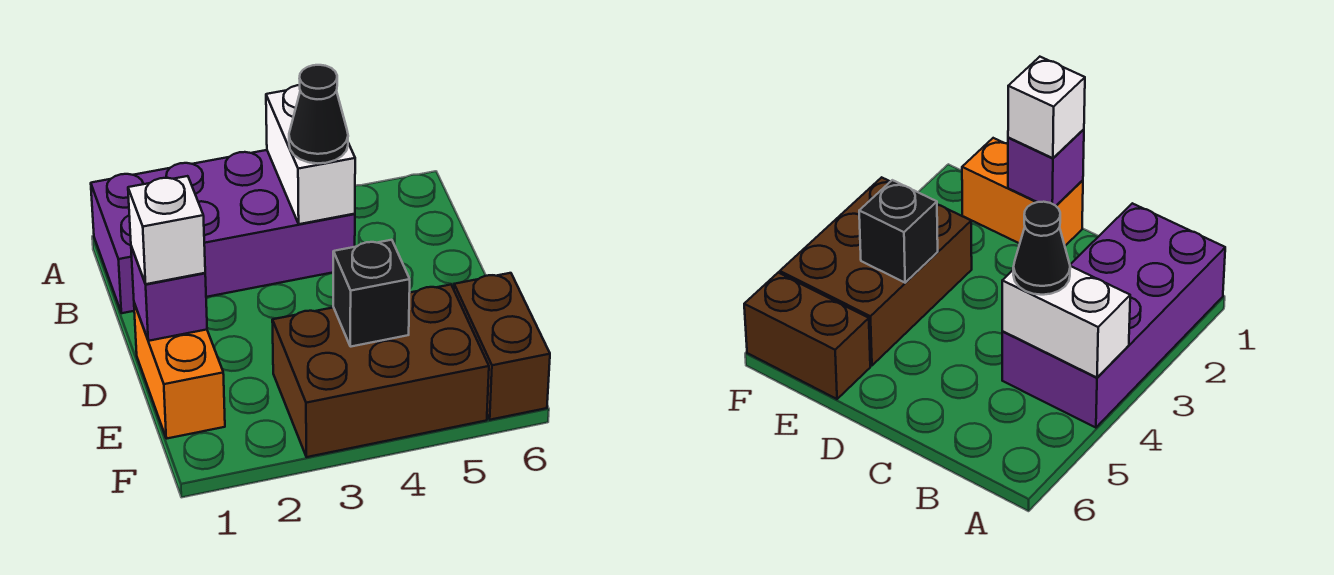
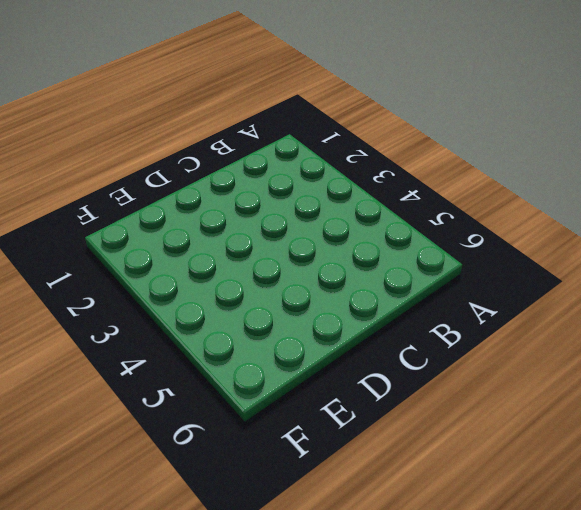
none -> purple 2x4 brick [91,150,355,313]
none -> orange 1x2 brick [134,303,225,439]

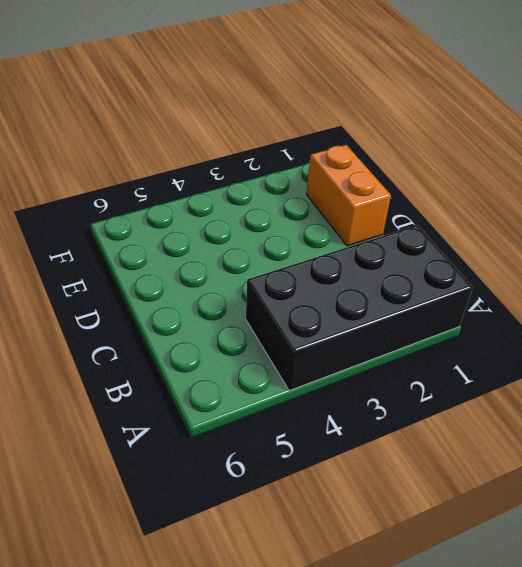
black 2x4 brick [246,225,473,391] -> purple 2x4 brick [91,150,355,313]
none -> brown 2x3 brick [272,285,489,457]
none -> brown 1x2 brick [454,273,550,420]

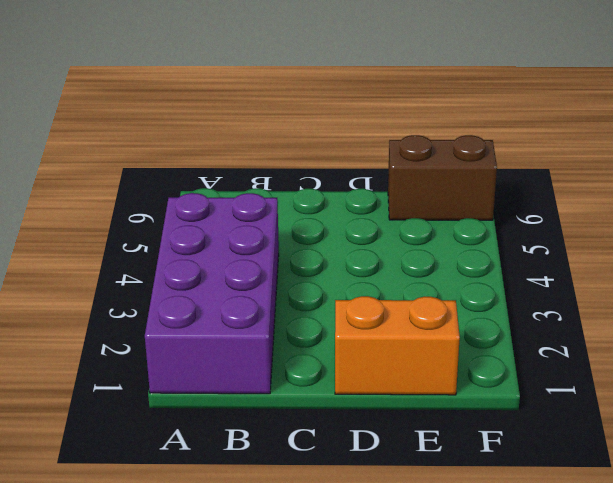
none -> brown 2x3 brick [272,285,489,457]
none -> white 1x2 brick [266,85,355,224]

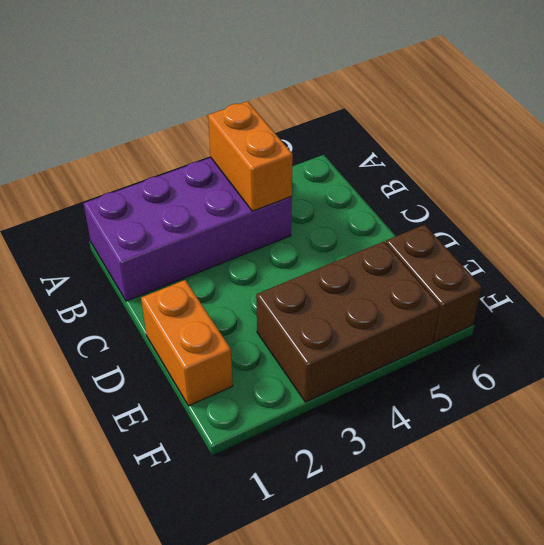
orange 1x2 brick [208,101,293,211] -> white 1x2 brick [266,85,355,224]
none -> purple 1x1 brick [131,246,207,341]
none -> black 1x1 brick [333,240,410,347]

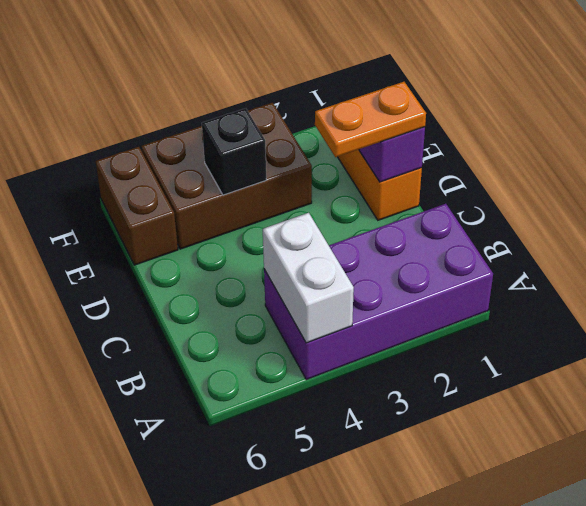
orange 1x2 plate [315,82,426,157] -> white 1x1 brick [128,176,205,284]
none -> black 1x1 cone [289,65,348,163]

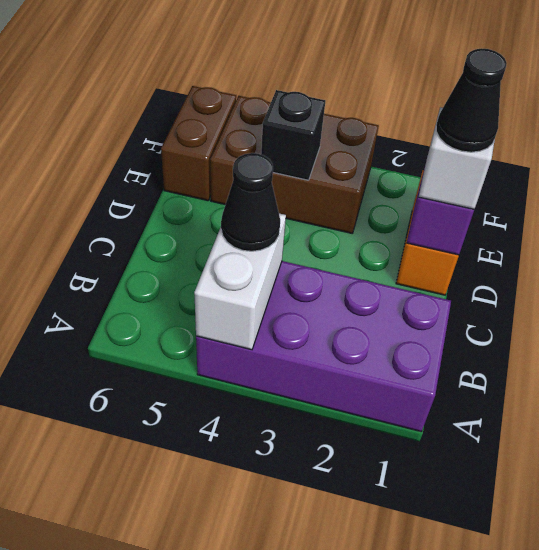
black 1x1 cone [436,48,507,152] -> none

